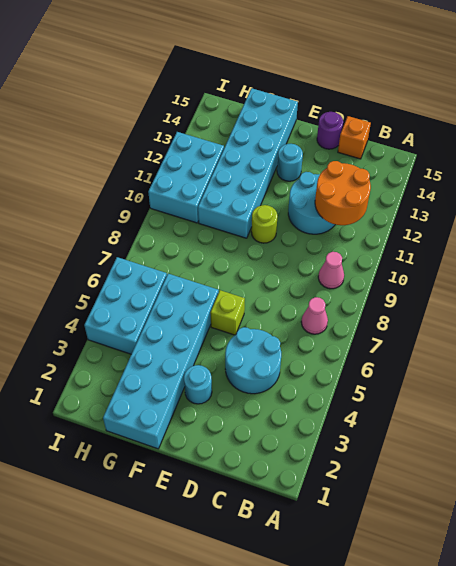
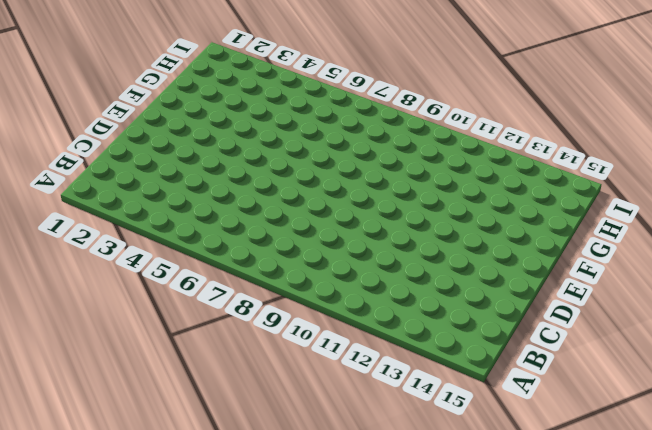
none -> pink 1x1 cone [301,297,328,334]
none -> pink 1x1 cone [318,252,344,289]
none -> cyan 2x2 round brick [225,327,281,394]

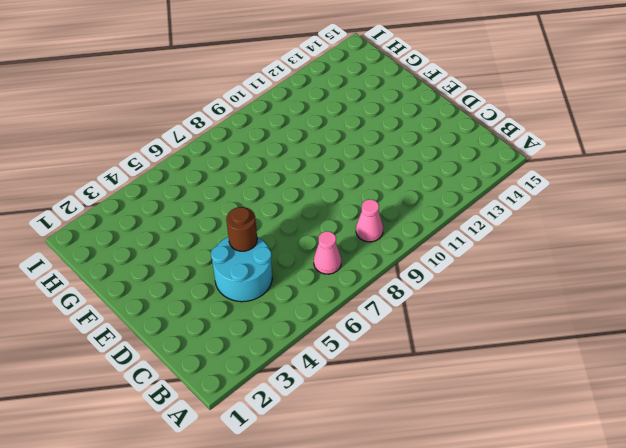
brown 1x1 round brick [226,207,257,251] -> none
none -> cyan 2x2 round brick [288,172,335,234]
none -> orange 1x1 brick [338,116,371,159]
none -> purple 1x1 round brick [317,112,343,149]

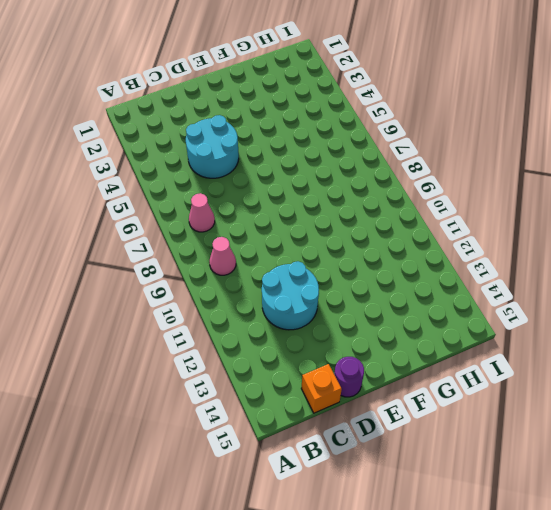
none -> cyan 1x1 round brick [184,365,212,404]
none -> lime 1x1 brick [210,290,245,335]
none -> lime 1x1 round brick [251,205,278,243]

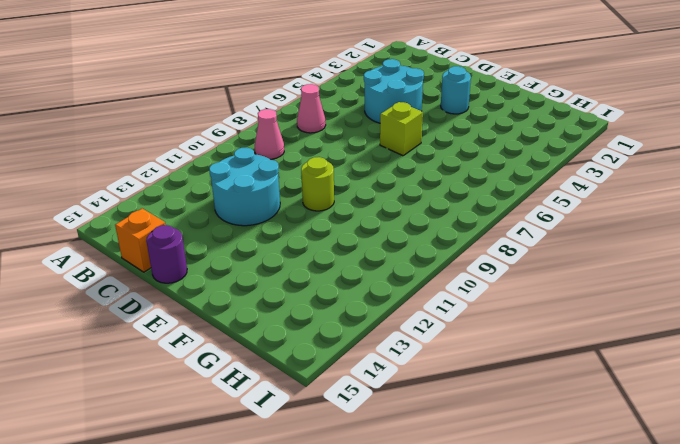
none -> cyan 1x1 round brick [277,144,303,181]
none -> cyan 2x6 brick [103,274,219,449]
none -> cyan 2x6 brick [198,88,298,238]

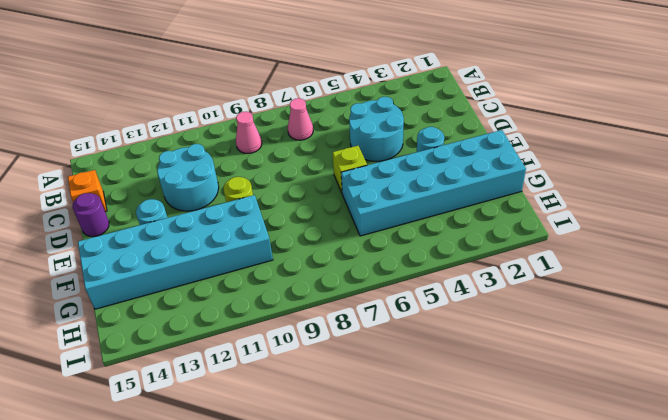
none -> cyan 2x3 brick [84,257,167,354]
none -> cyan 2x3 brick [148,132,224,223]
none -> orange 2x2 round brick [315,161,371,225]

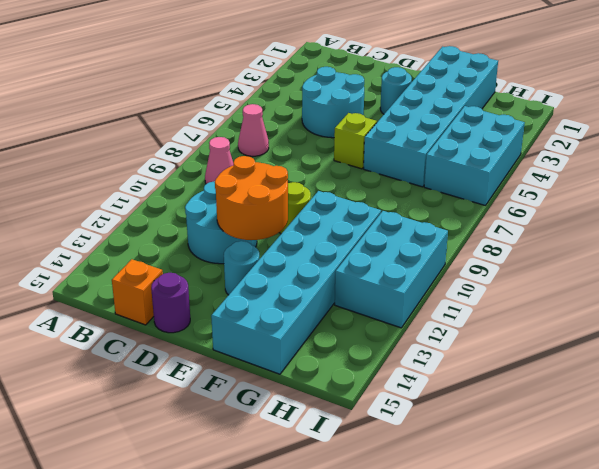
orange 2x2 round brick [215,156,288,240] -> orange 2x2 round brick moved to [315,161,371,225]

